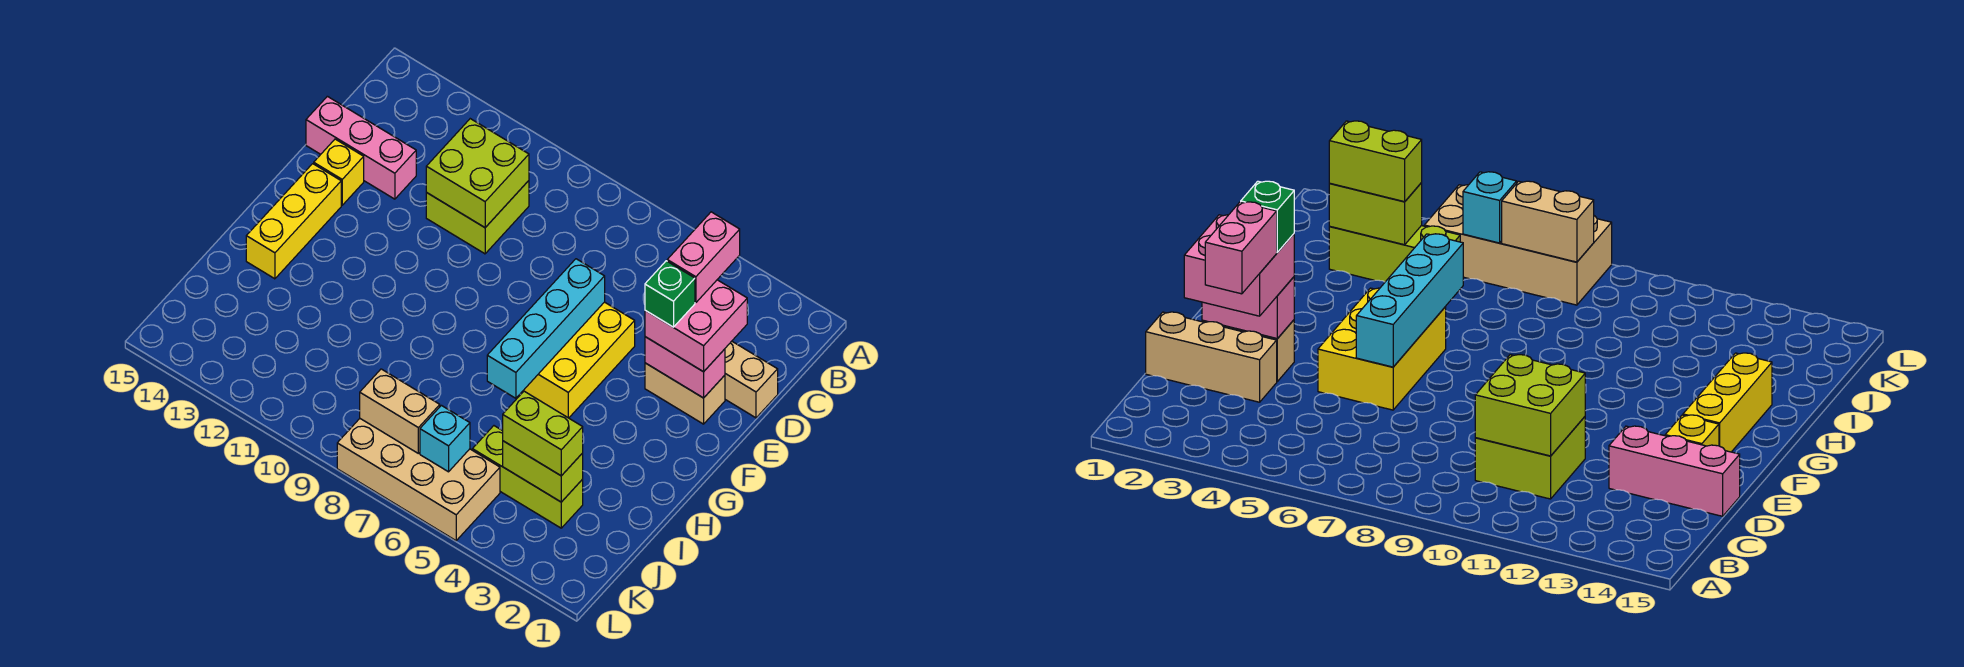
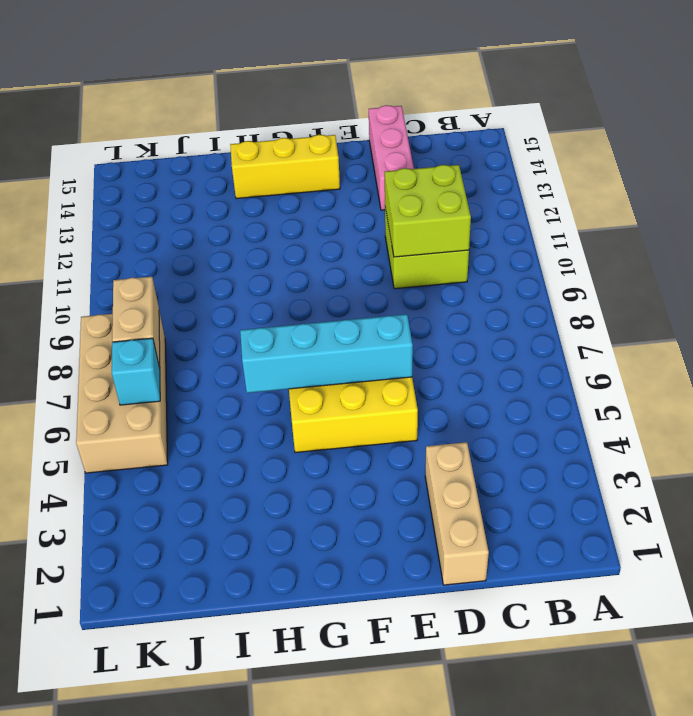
none -> tan 1x2 brick [645,363,725,424]
none -> yellow 1x1 brick [314,139,364,205]
none -> lime 1x3 brick [472,426,583,528]

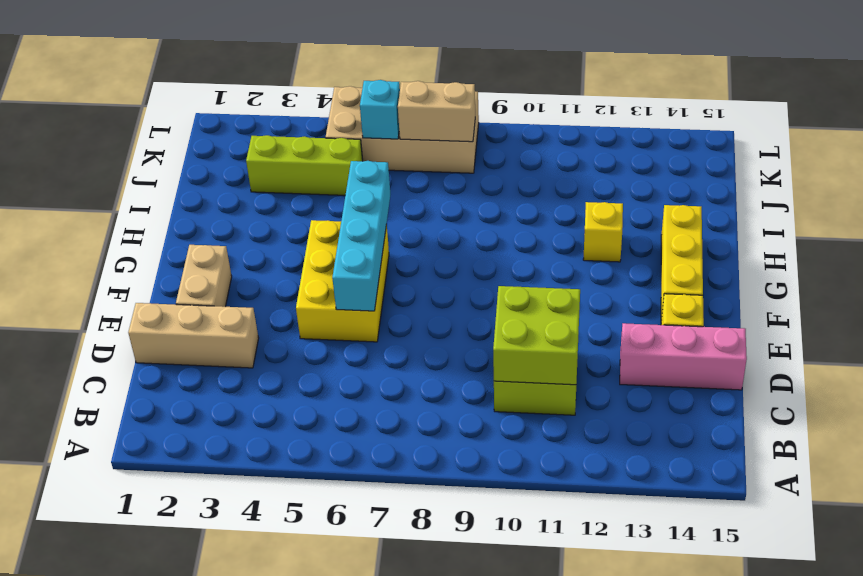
tan 1x2 brick [176,245,232,307] -> tan 1x2 brick turned to [645,363,725,424]
yellow 1x1 brick [583,202,623,262] -> none
none -> pink 1x2 brick [645,337,725,398]
none -> lime 1x2 brick [503,441,583,502]
none -> pink 2x2 brick [645,280,747,372]

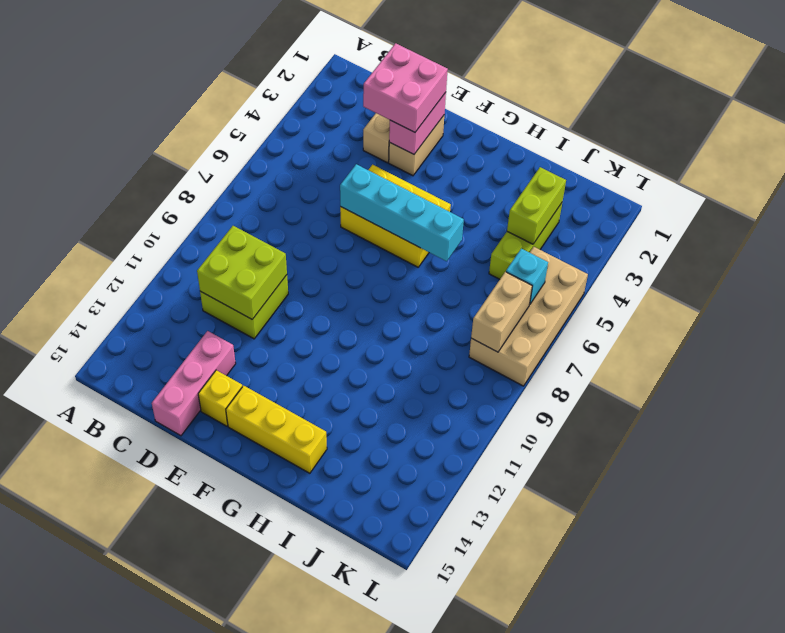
none -> lime 1x2 brick [503,391,583,476]
none -> pink 1x2 brick [667,212,740,303]
none -> green 1x1 brick [645,261,695,327]

